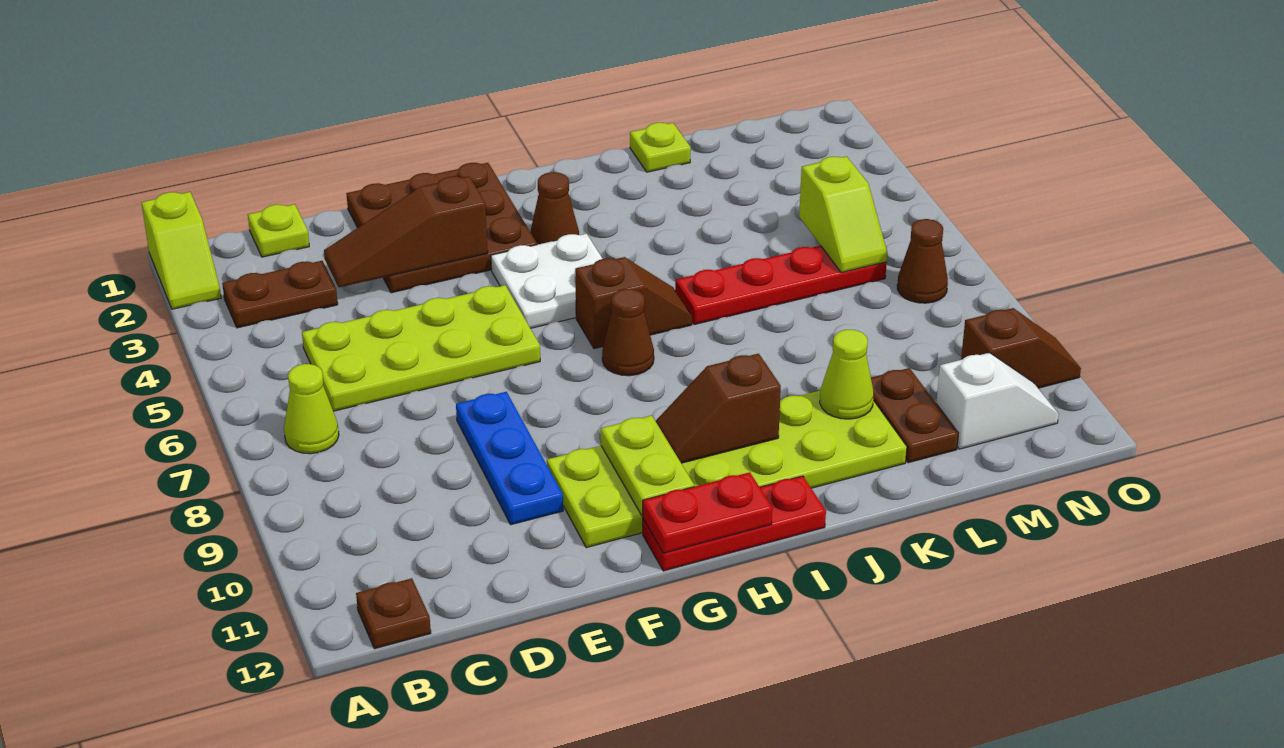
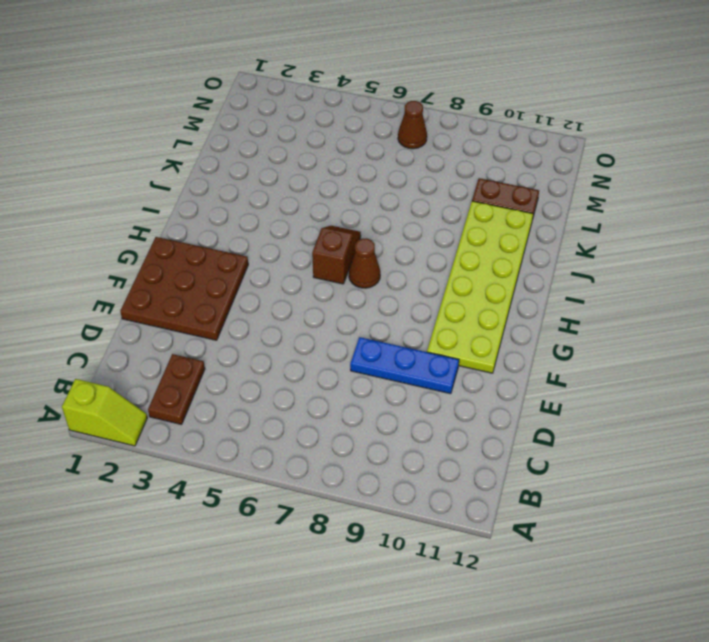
none -> lime 1x1 cone [284,364,339,454]
none -> brown 1x1 plate [356,578,431,649]
none -> lime 1x1 plate [248,204,309,257]

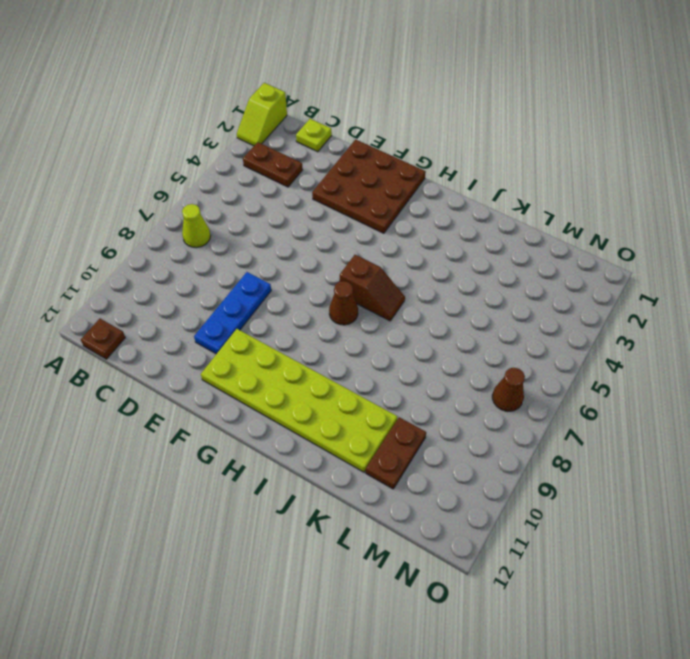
none -> lime 2x4 plate [302,285,540,411]
none -> white 2x2 plate [491,234,603,328]
none -> red 1x3 plate [643,476,826,571]

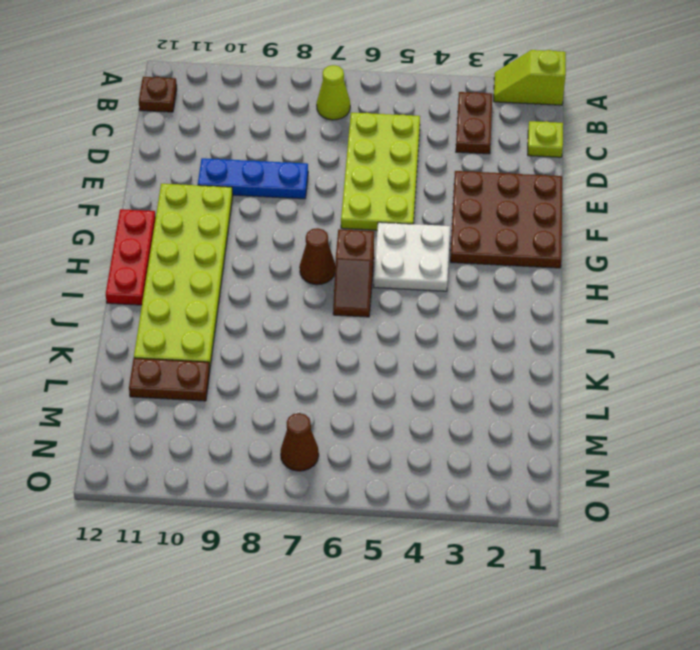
none -> brown 1x1 cone [530,172,579,245]
none -> red 1x4 plate [675,246,887,324]
none -> lime 1x1 plate [630,123,691,172]

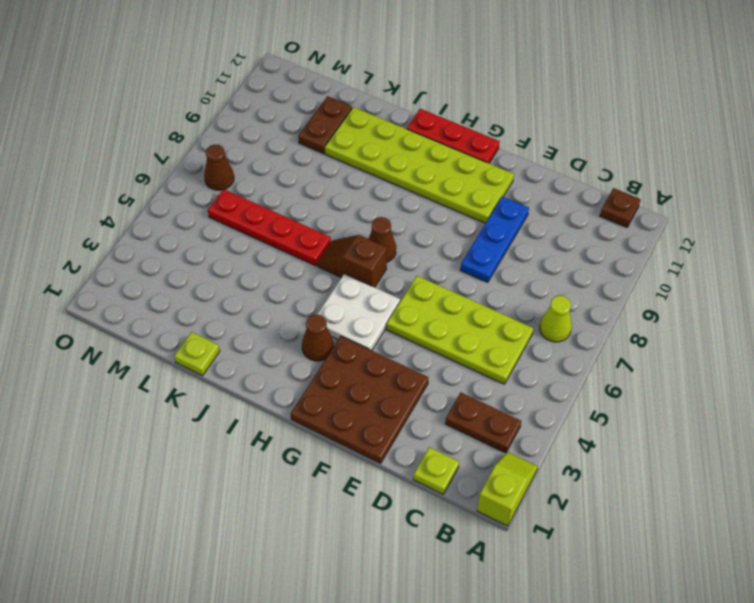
none -> white 1x2 slope [936,353,1059,449]
none -> brown 1x2 slope [961,308,1081,388]
none -> brown 1x3 slope [324,176,488,287]

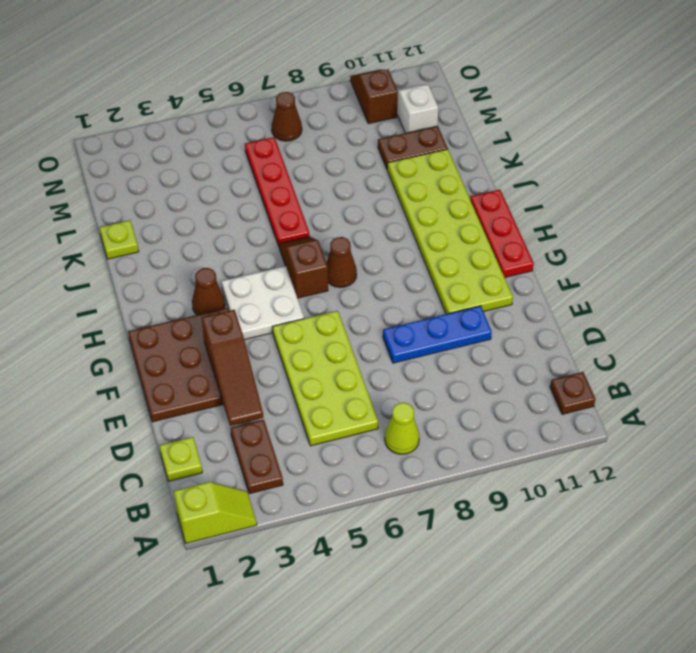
none -> lime 1x2 plate [601,415,694,515]
none -> red 1x2 plate [643,472,772,553]
none -> brown 1x2 slope [656,354,781,463]

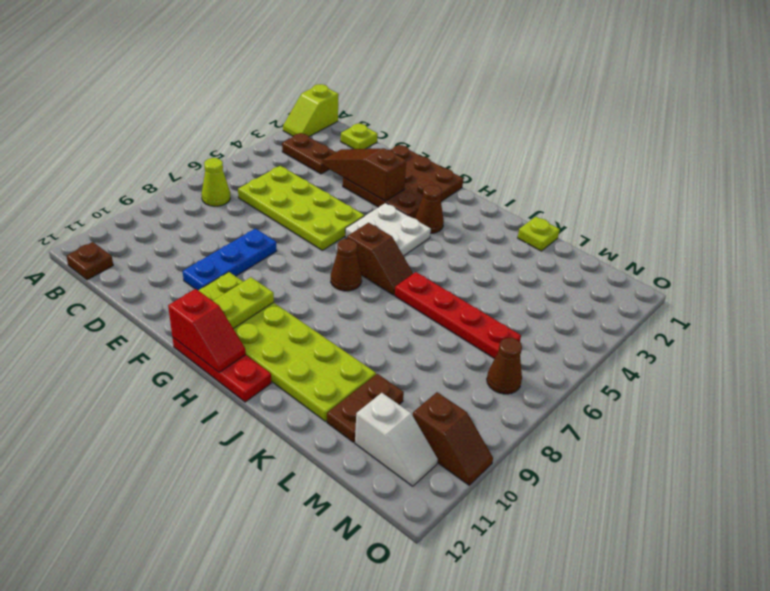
red 1x2 slope [168,289,246,372] -> red 1x2 plate [643,472,772,553]
none -> brown 1x2 slope [656,354,781,463]
none -> lime 1x1 cone [820,330,874,419]
none -> lime 1x2 slope [799,156,887,273]

